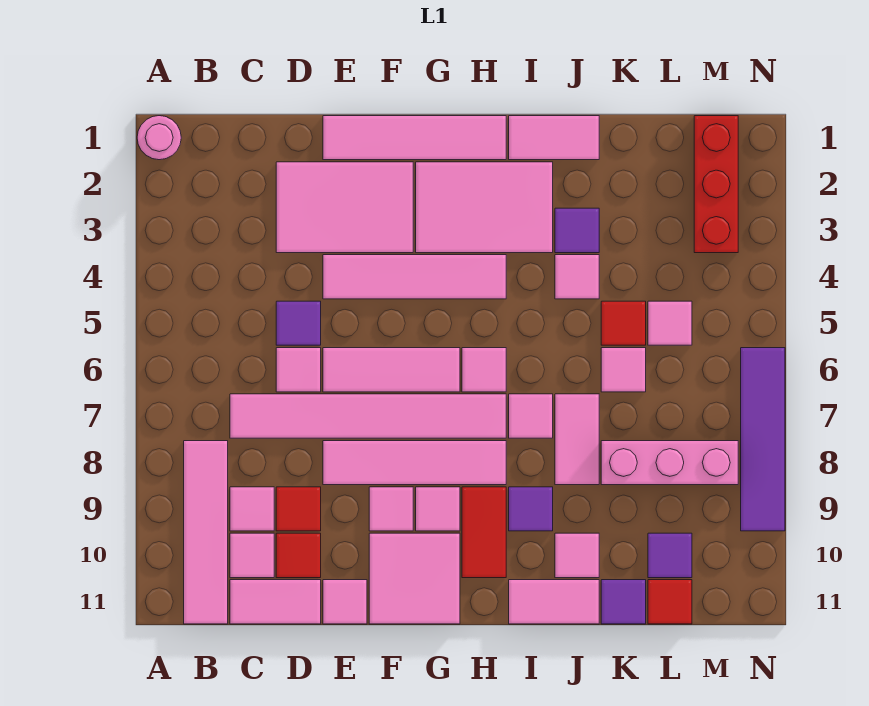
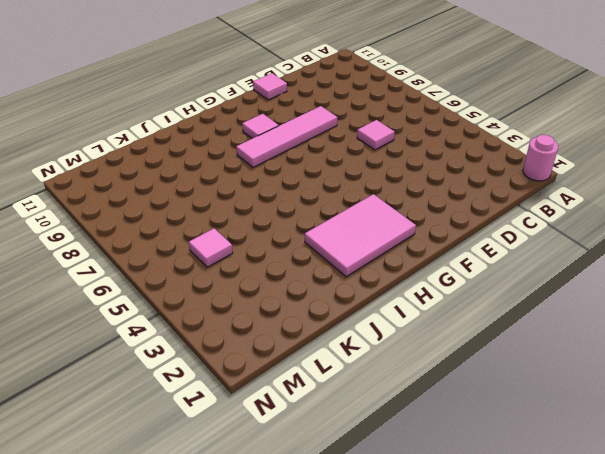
none -> pink 1x4 tile [184,441,228,624]
none -> pink 1x6 tile [230,394,506,438]
none -> pink 1x1 tile [230,487,274,531]
none -> pink 1x1 tile [230,533,274,578]

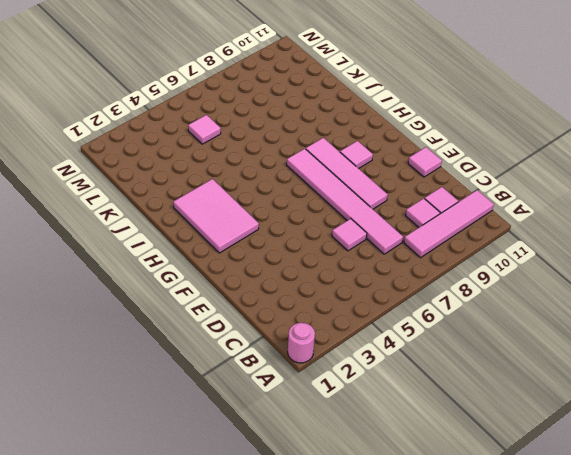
none -> pink 1x2 tile [230,580,321,624]
none -> pink 2x3 tile [276,162,413,253]
none -> purple 1x1 tile [276,301,321,345]
none -> red 1x1 tile [276,487,321,531]

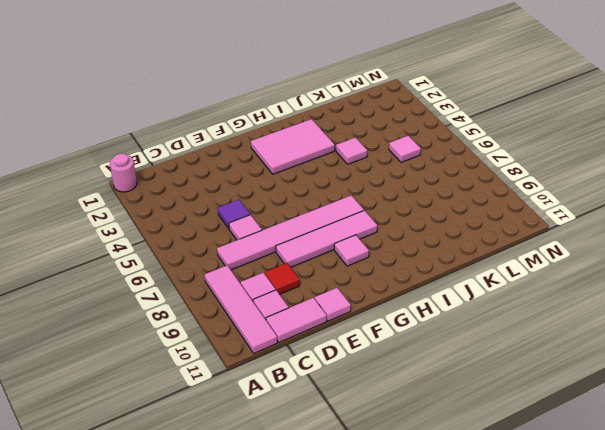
none -> pink 2x3 tile [276,162,413,253]
none -> red 1x1 tile [276,533,321,578]
none -> pink 1x4 tile [323,116,506,160]
none -> pink 1x4 tile [323,255,506,299]

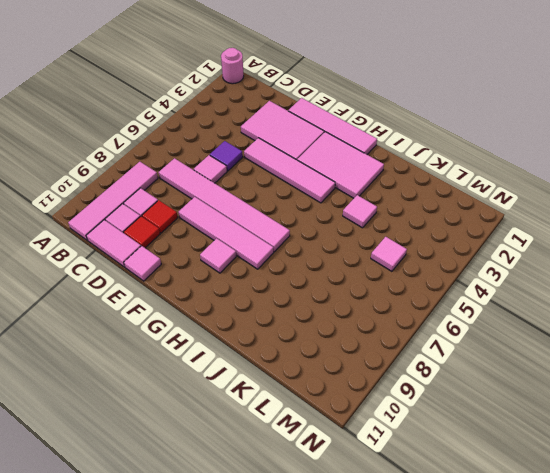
none -> pink 1x3 tile [323,348,460,392]
none -> pink 1x1 tile [369,487,413,531]
none -> pink 2x2 tile [369,533,460,624]
none -> pink 1x1 tile [462,348,506,392]

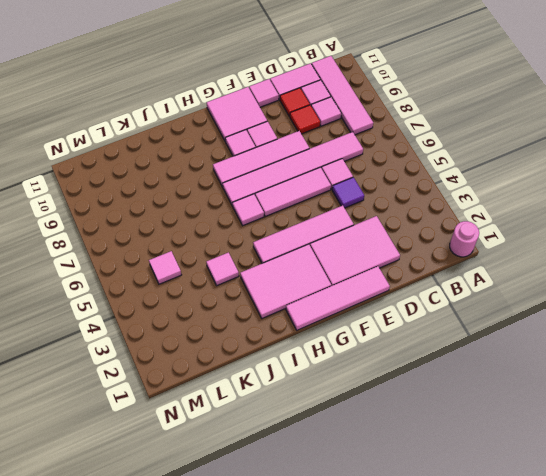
none -> red 1x2 tile [462,487,506,578]
none -> pink 1x2 tile [509,116,599,160]
none -> pink 1x1 tile [509,394,553,438]
none -> purple 1x1 tile [509,487,553,531]

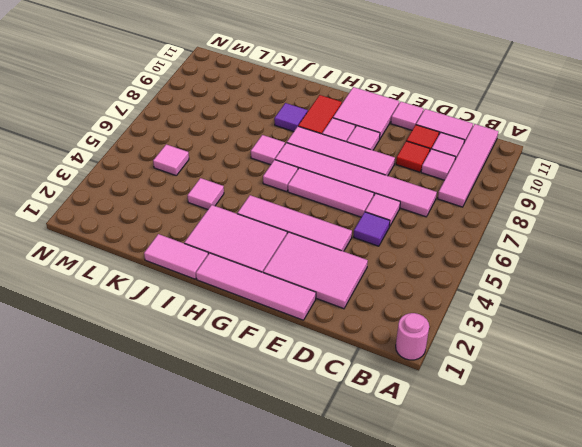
none -> pink 1x2 tile [509,580,599,624]
none -> purple 1x1 tile [555,208,599,253]
none -> pink 1x2 tile [555,394,599,485]
none -> pink 1x1 tile [555,533,599,578]

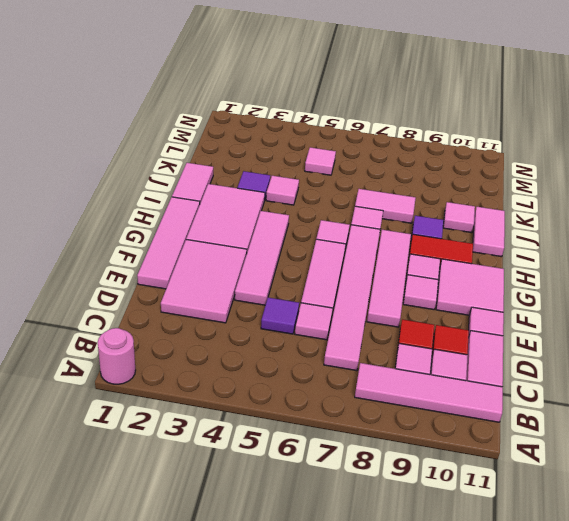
none -> red 1x1 tile [601,301,646,345]
none -> pink 1x1 tile [601,348,646,392]
none -> pink 1x3 brick [601,441,738,485]
none -> purple 1x1 tile [601,580,646,624]

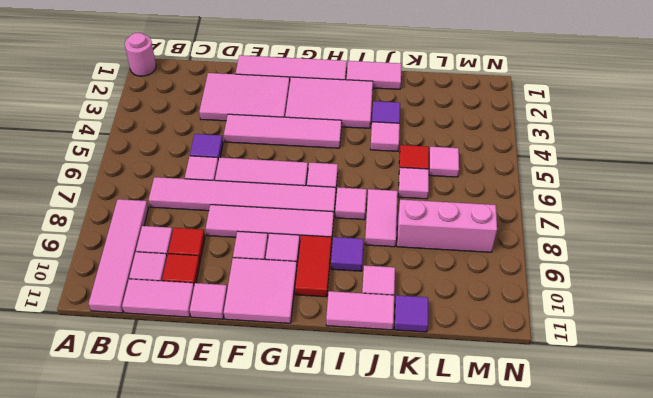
none -> purple 1x1 tile [648,533,692,578]
none -> red 1x1 tile [648,580,692,624]
none -> red 1x3 brick [694,116,738,253]
none -> purple 1x4 tile [741,348,785,531]

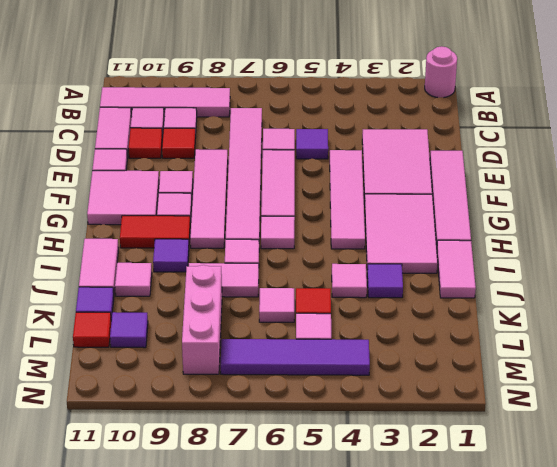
purple 1x4 tile [221,339,370,375] -> purple 1x4 tile moved to [741,348,785,531]
none -> red 1x3 brick [694,116,738,253]

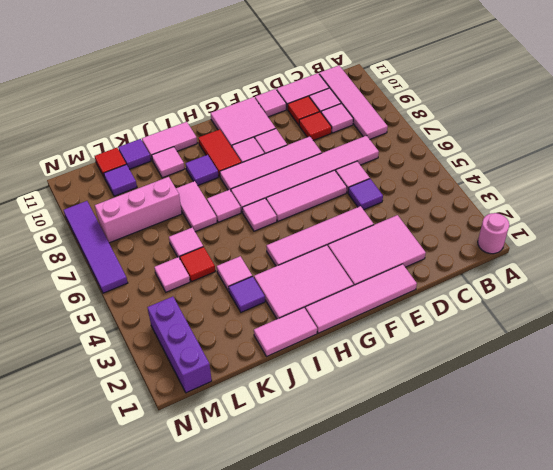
purple 1x3 brick [147,297,212,393] -> red 1x3 brick [694,116,738,253]

